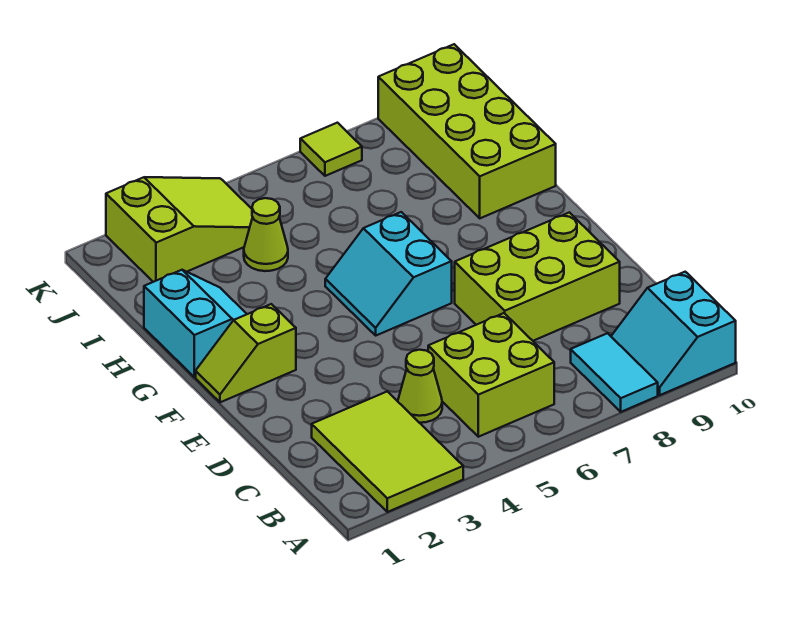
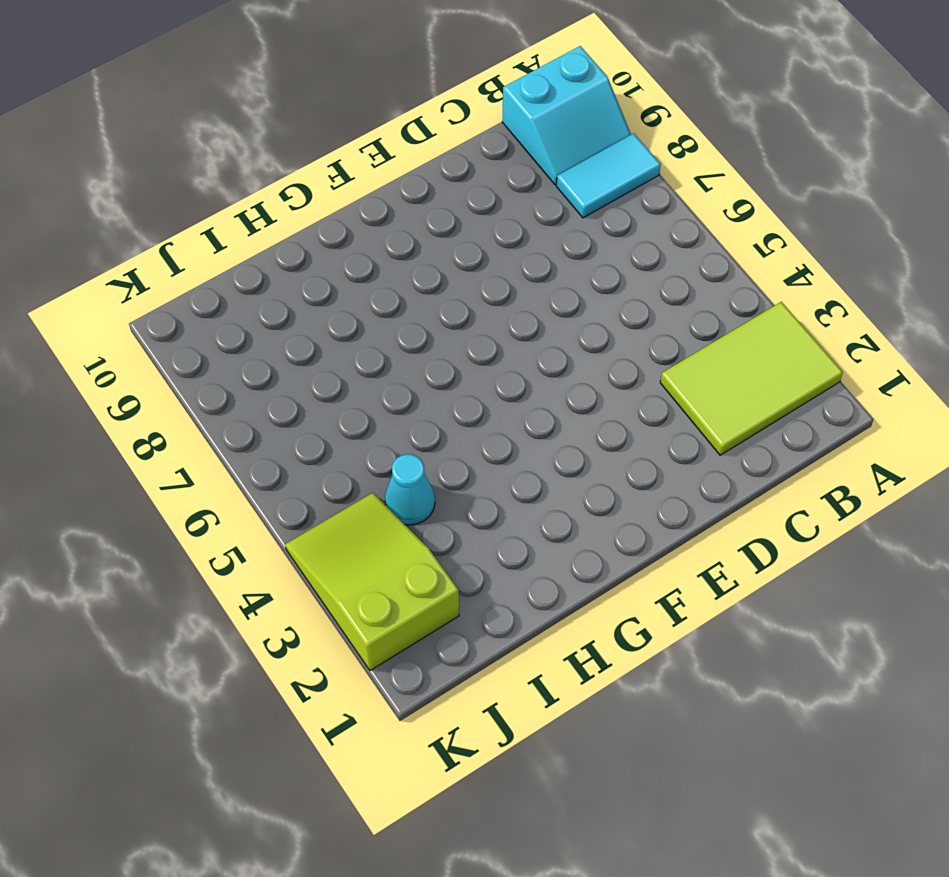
cyan 1x1 cone [385,454,435,525] -> lime 1x1 cone [244,198,288,271]
none -> lime 2x2 brick [428,313,554,437]
none -> lime 1x1 cone [398,350,442,423]
none -> lime 2x3 brick [455,212,620,341]

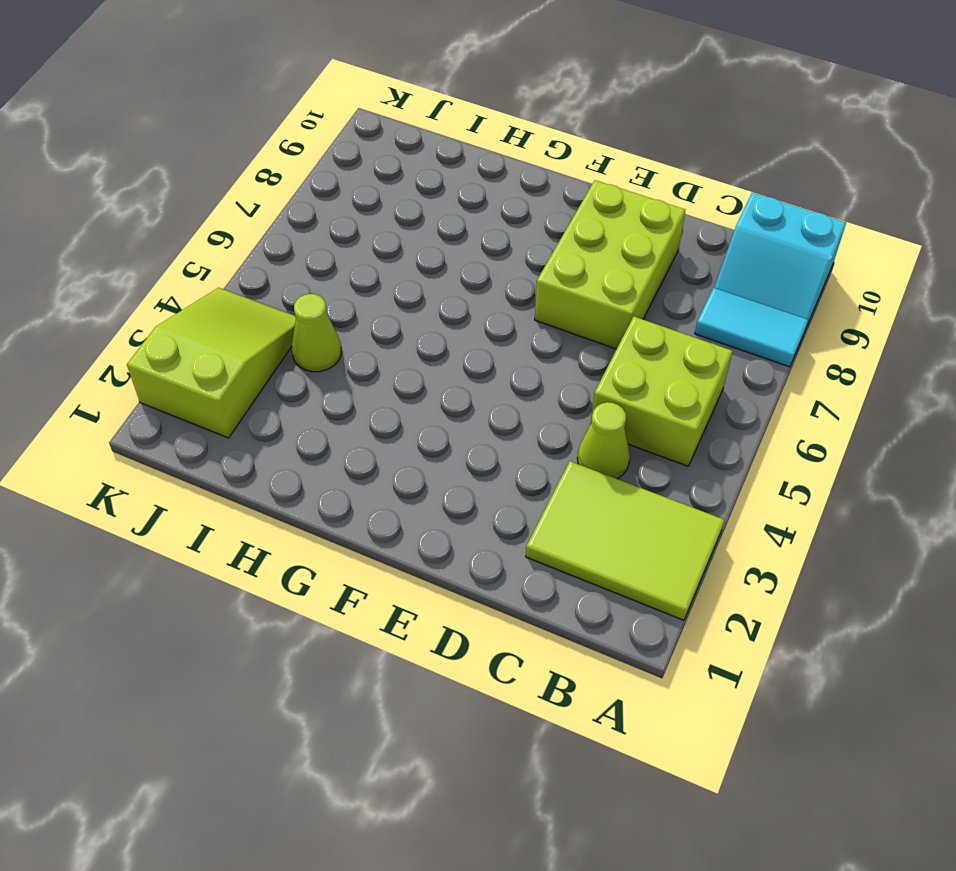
none -> lime 1x2 slope [196,304,296,402]
none -> cyan 2x2 slope [325,212,452,335]
none -> cyan 2x2 slope [144,270,247,377]

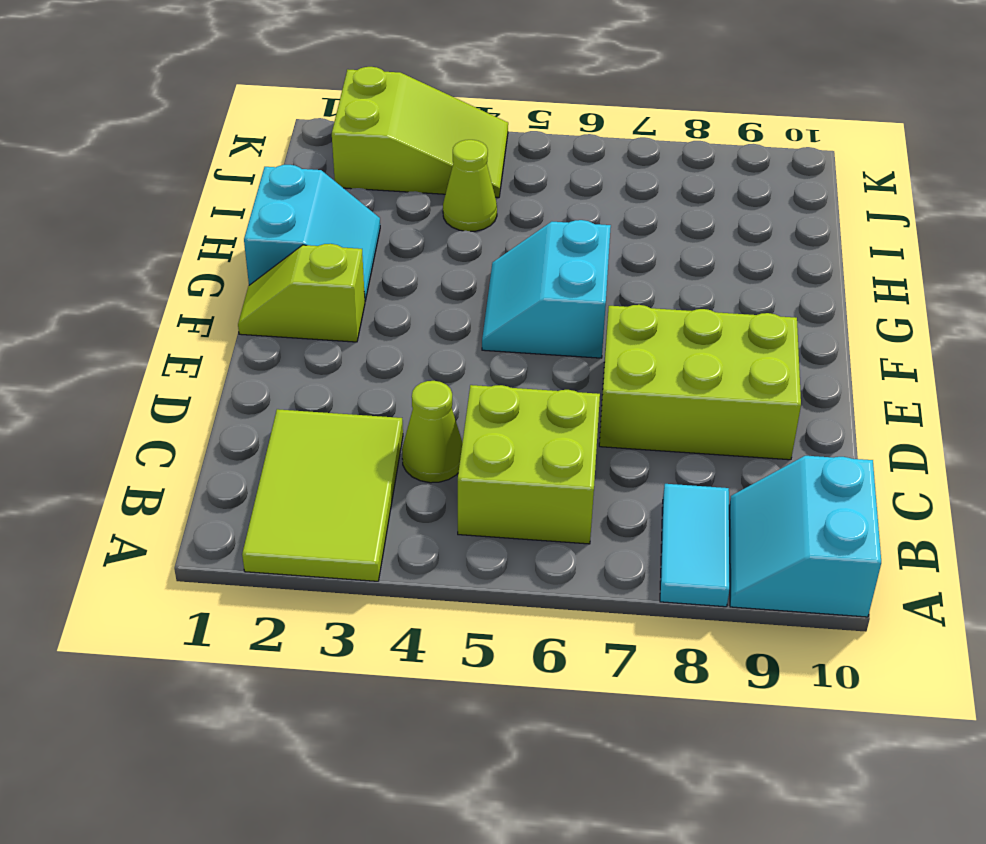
none -> lime 2x4 brick [378,44,556,218]
none -> lime 1x1 tile [300,123,362,176]

